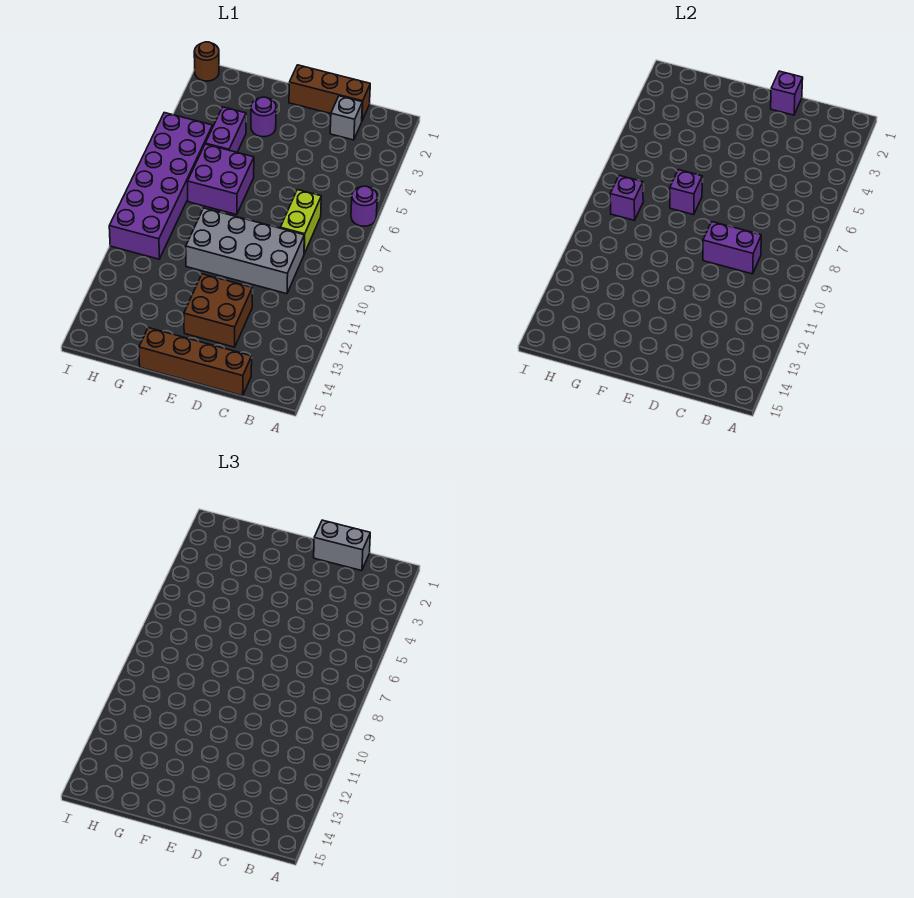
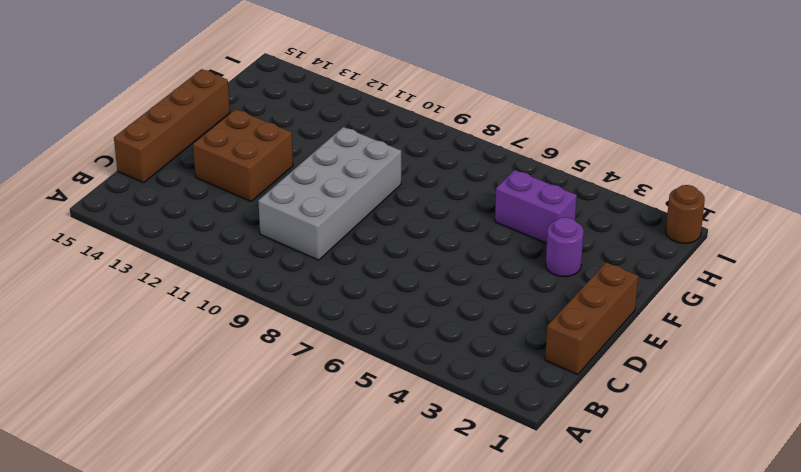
none -> purple 1x1 round brick [351,186,377,226]
none -> grey 1x1 brick [330,96,362,140]
none -> lime 1x2 brick [280,190,321,254]

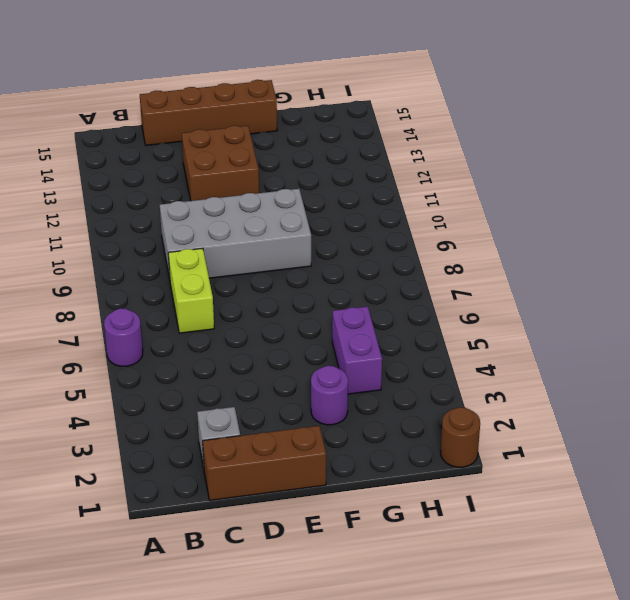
none -> purple 2x2 brick [188,144,254,215]
none -> purple 2x6 brick [109,113,213,259]
none -> purple 1x2 brick [703,222,761,274]

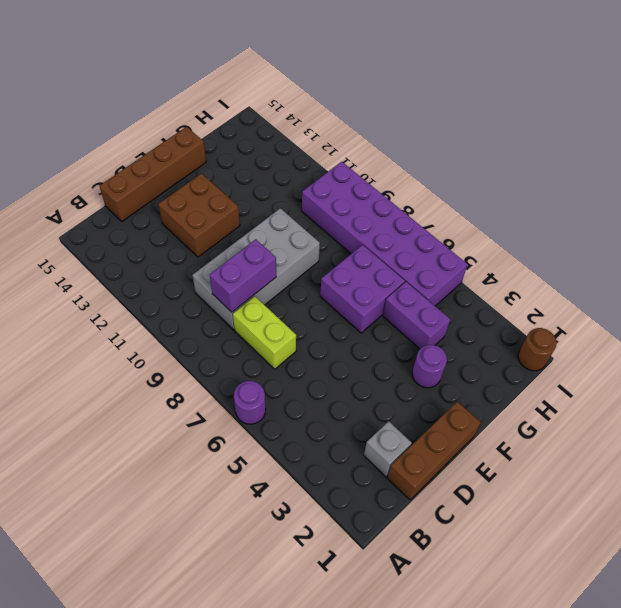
none -> purple 1x1 brick [771,71,803,115]
none -> purple 1x1 brick [670,170,702,215]
none -> purple 1x1 brick [610,175,643,220]

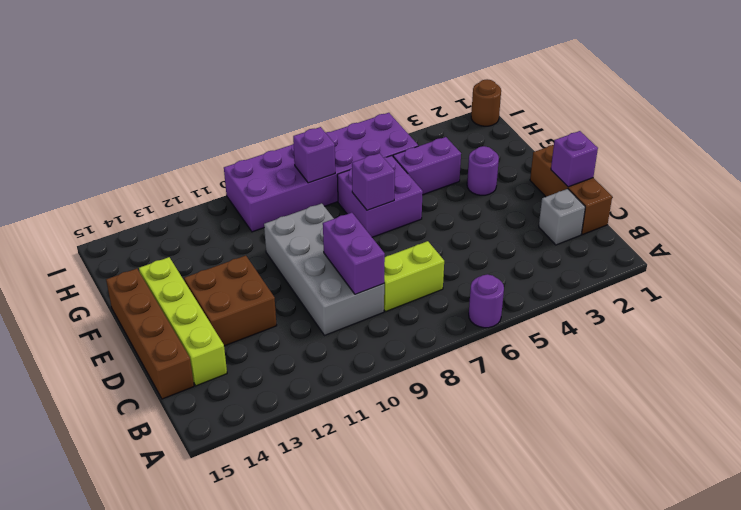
lime 1x4 brick [139,257,227,386] -> none
none -> grey 1x2 brick [314,520,370,571]

